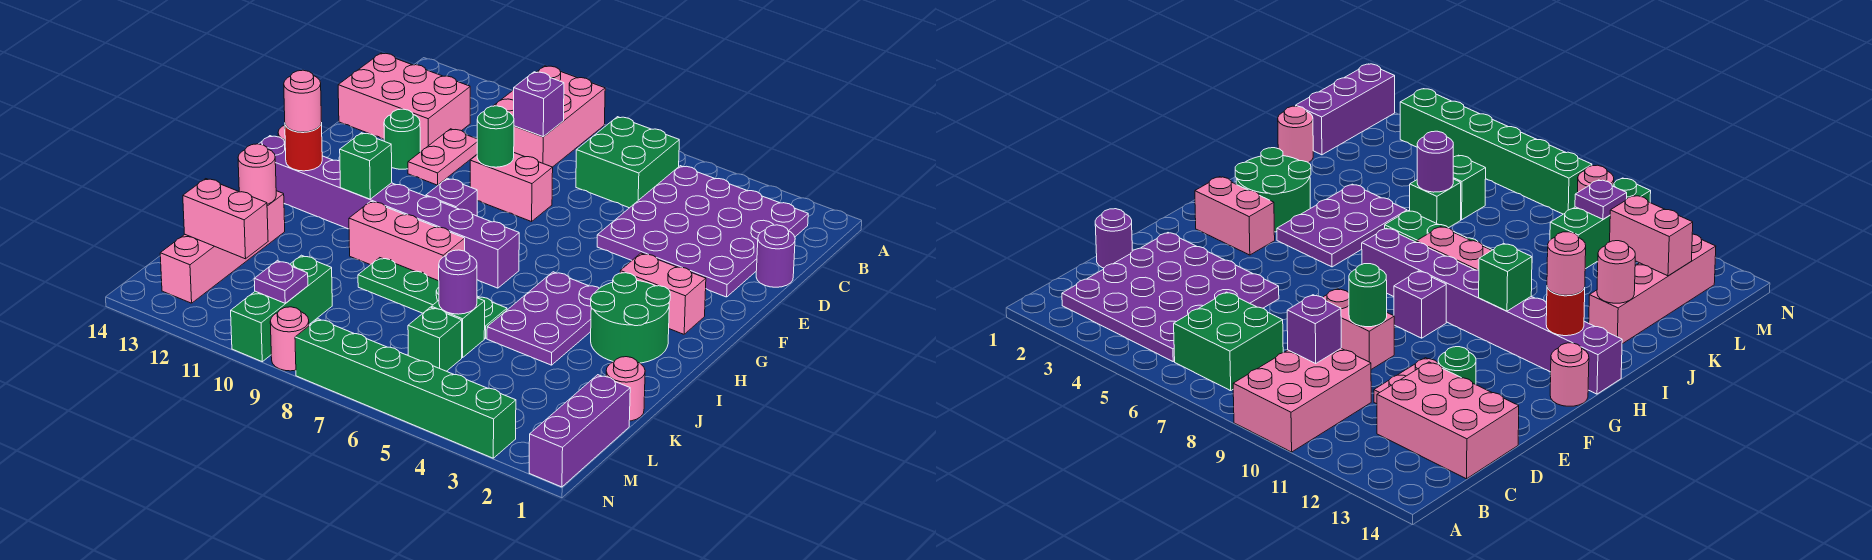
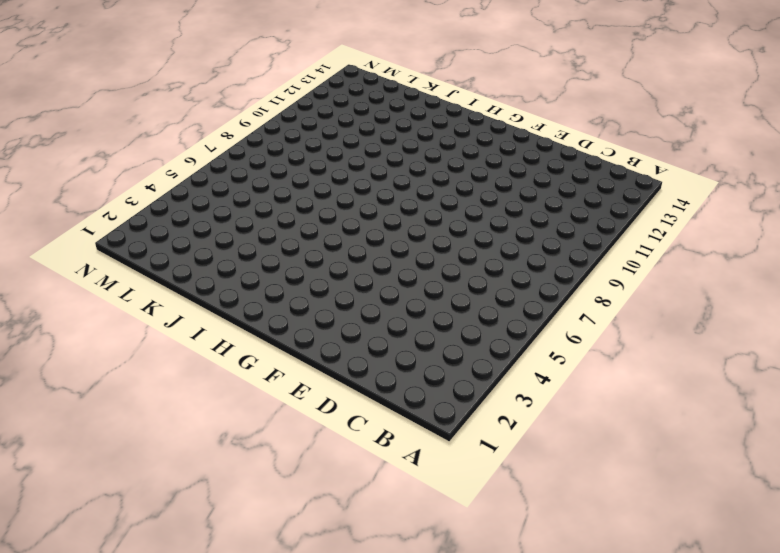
none -> pink 2x3 brick [494,66,605,167]
none -> purple 4x4 plate [597,166,808,297]
none -> green 2x2 brick [576,117,679,208]
none -> pink 2x3 brick [338,53,470,152]

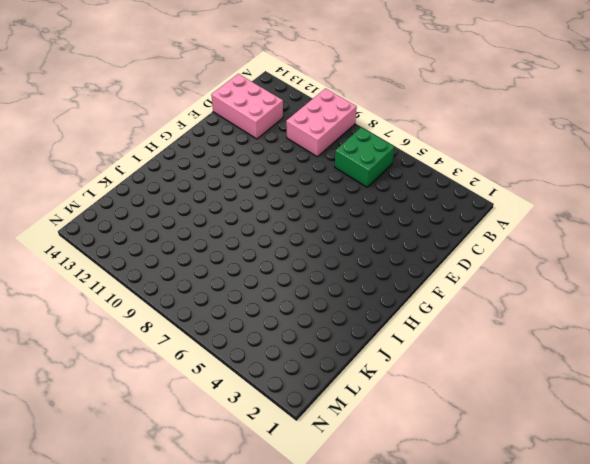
none -> purple 4x4 plate [597,166,808,297]
none -> purple 1x1 round brick [756,225,795,287]
none -> pink 1x2 plate [408,129,477,185]
none -> pink 1x2 brick [470,153,553,222]

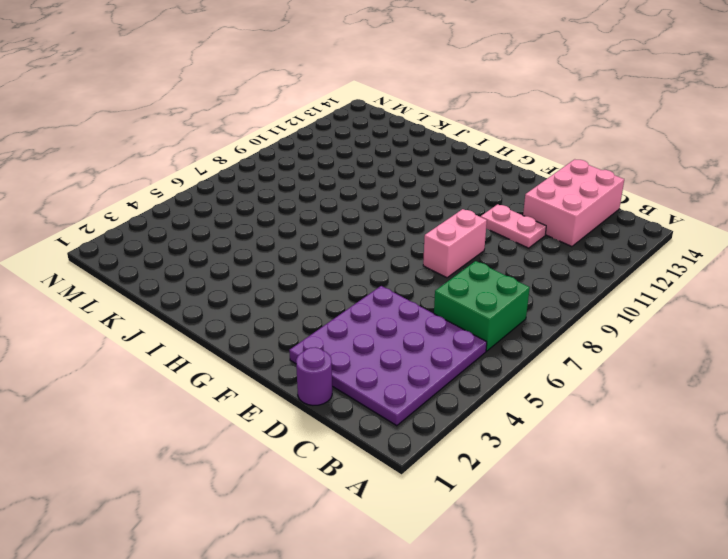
none -> pink 2x3 brick [494,66,605,167]
none -> green 1x1 round brick [384,109,420,169]
none -> pink 1x2 brick [620,253,706,334]
none -> purple 1x1 brick [426,178,477,216]

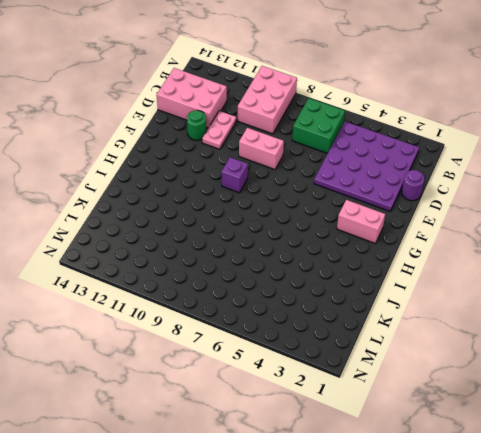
none -> pink 1x1 round brick [1550,343,1589,406]
none -> green 2x2 round brick [591,273,670,363]
none -> purple 2x3 plate [487,272,599,365]
none -> purple 1x8 brick [259,136,519,288]

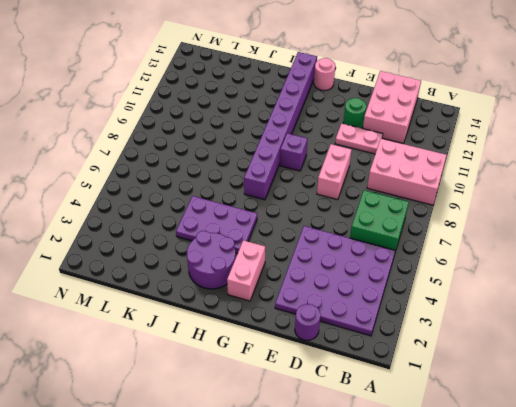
purple 2x2 round brick [187,231,236,289] -> green 2x2 round brick [591,273,670,363]
none -> pink 1x3 brick [349,201,465,281]
none -> green 1x4 plate [358,258,507,339]
none -> pink 1x4 brick [160,191,285,303]
none -> pink 1x1 round brick [606,357,645,421]

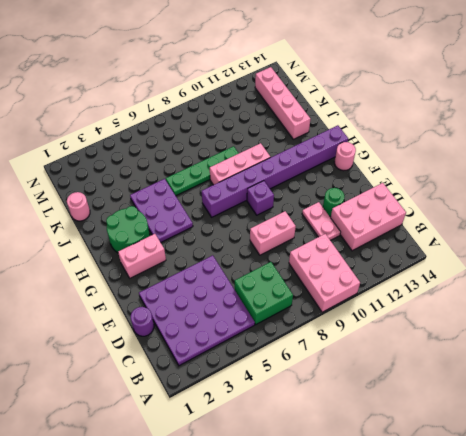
none -> green 1x1 brick [431,298,485,358]
none -> purple 1x3 brick [529,375,630,487]
none -> green 1x1 brick [408,307,462,371]
none -> green 1x3 brick [231,255,332,362]

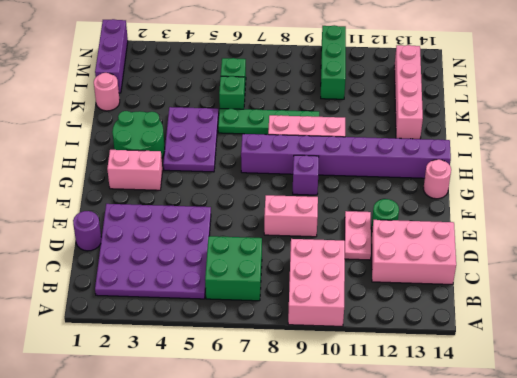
none -> green 1x6 brick [295,319,516,458]
none -> pink 1x1 round brick [270,307,309,371]
none -> purple 1x1 brick [514,72,564,137]
none -> green 1x1 round brick [477,106,514,167]

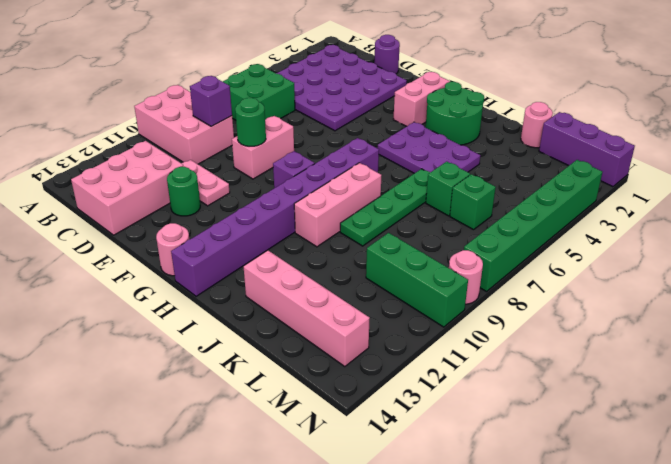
none -> green 1x1 brick [340,133,392,199]
none -> red 1x1 round brick [285,123,322,171]
none -> pink 1x1 round brick [238,144,276,204]
none -> purple 1x1 round brick [439,250,477,314]

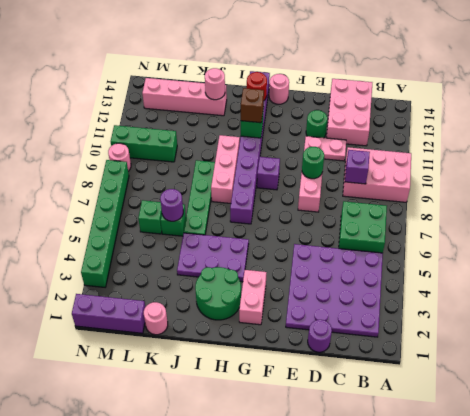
brown 1x1 brick [241,88,264,123] -> none
none -> pink 1x2 brick [183,179,268,259]
none -> purple 1x1 plate [254,261,308,303]
none -> pink 1x1 round brick [284,70,322,132]

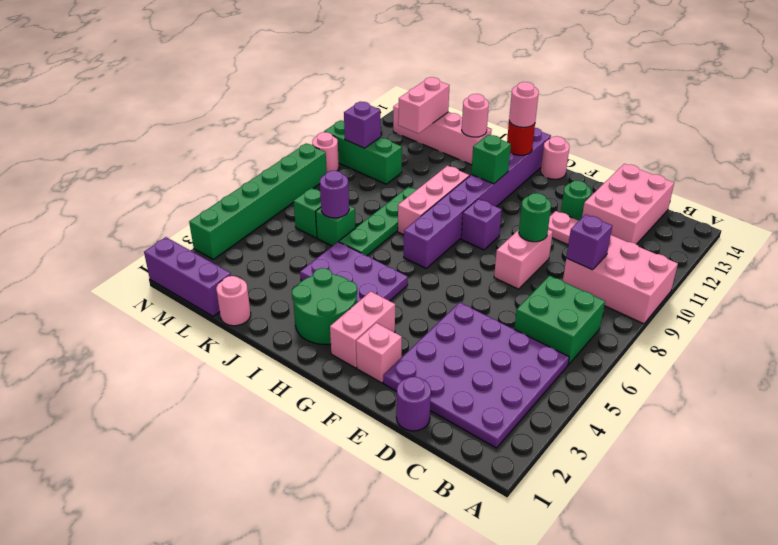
pink 1x1 brick [356,323,402,383] -> none
purple 1x1 brick [344,102,381,148] -> purple 1x1 plate [254,261,308,303]

